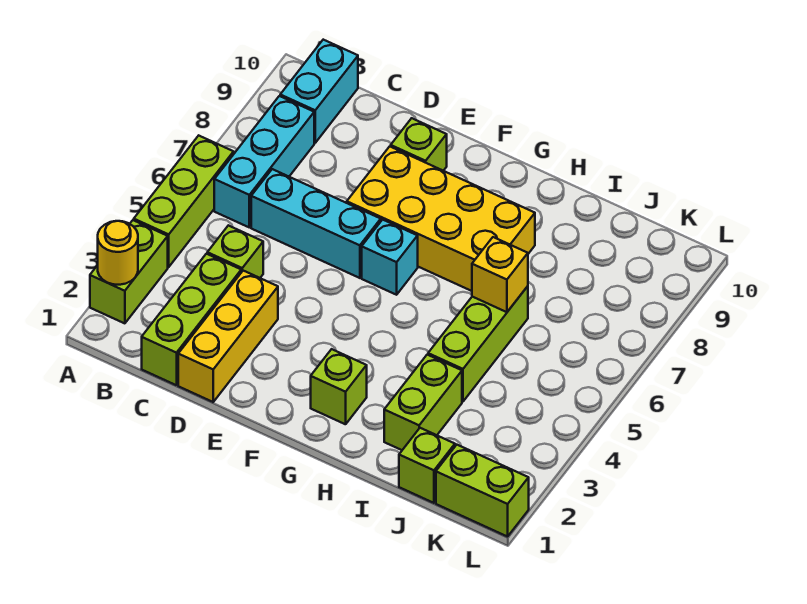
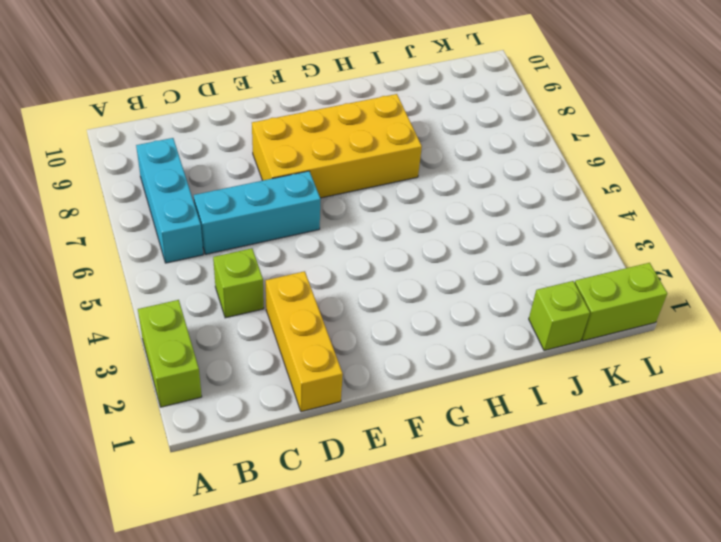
none -> lime 1x3 brick [134,136,234,267]
none -> cyan 1x2 brick [280,40,358,143]
none -> lime 1x3 brick [142,254,241,385]

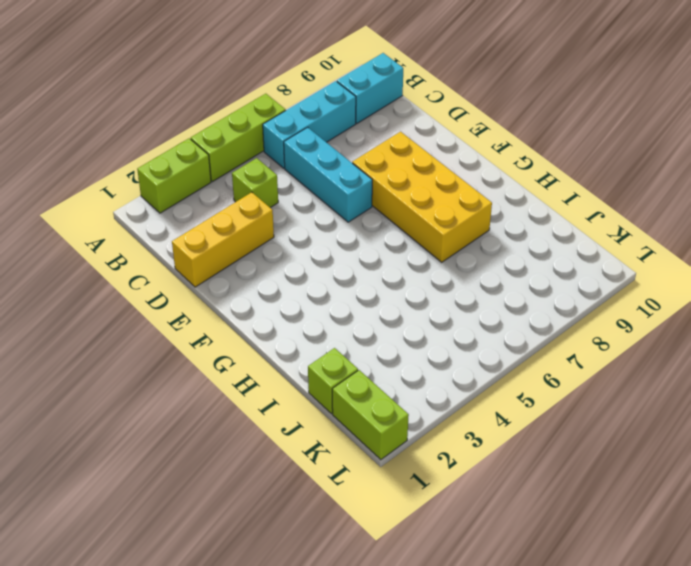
none -> lime 1x3 brick [142,254,241,385]
none -> lime 1x1 brick [391,118,447,171]
none -> cyan 1x1 brick [362,220,418,295]

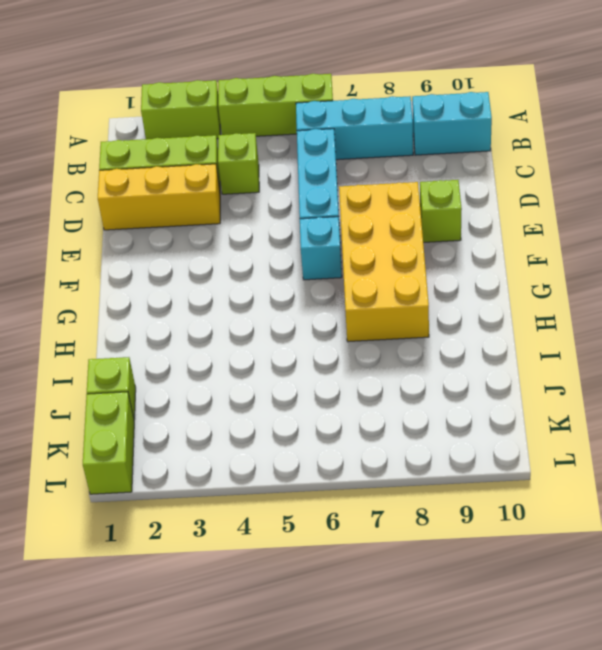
none -> lime 1x1 brick [311,349,367,424]
none -> lime 1x2 brick [384,355,462,450]
none -> lime 1x3 brick [428,286,528,402]

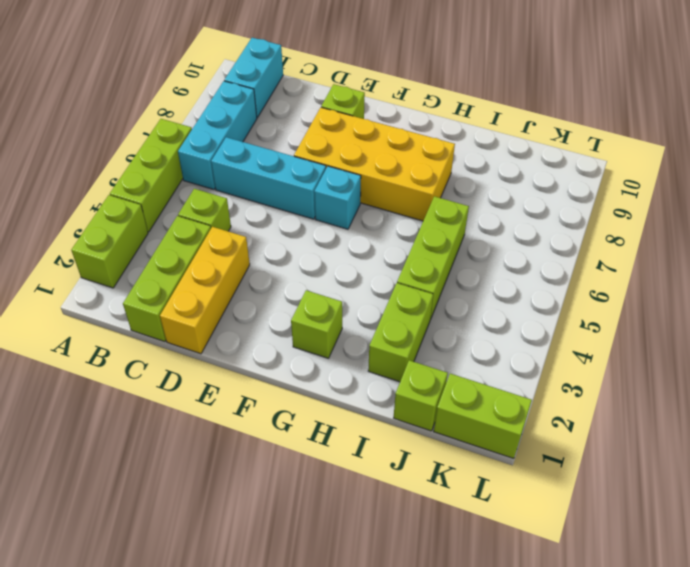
none -> yellow 1x1 round brick [98,221,138,285]
none -> yellow 1x1 brick [472,237,528,312]

